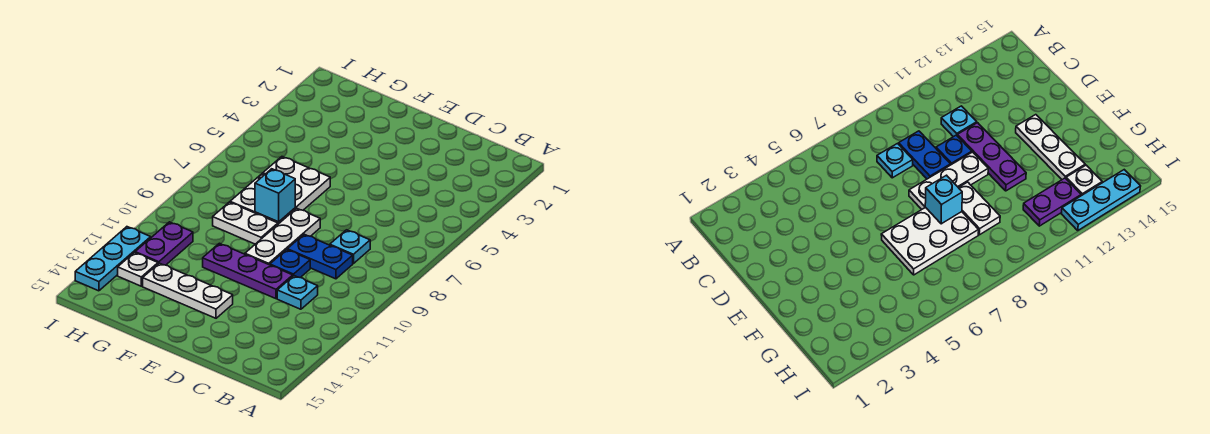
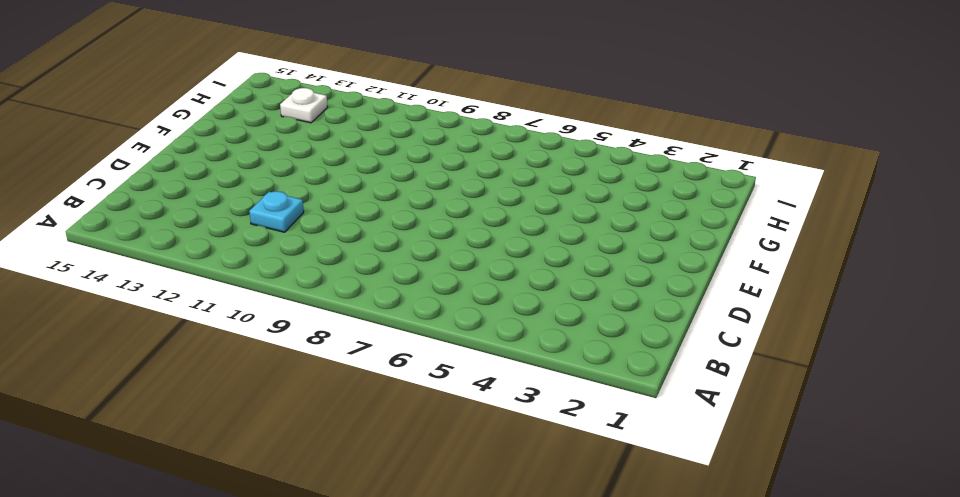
none -> cyan 1x1 plate [330,230,370,264]
none -> blue 1x2 plate [287,234,353,279]
none -> blue 1x1 plate [270,250,310,278]

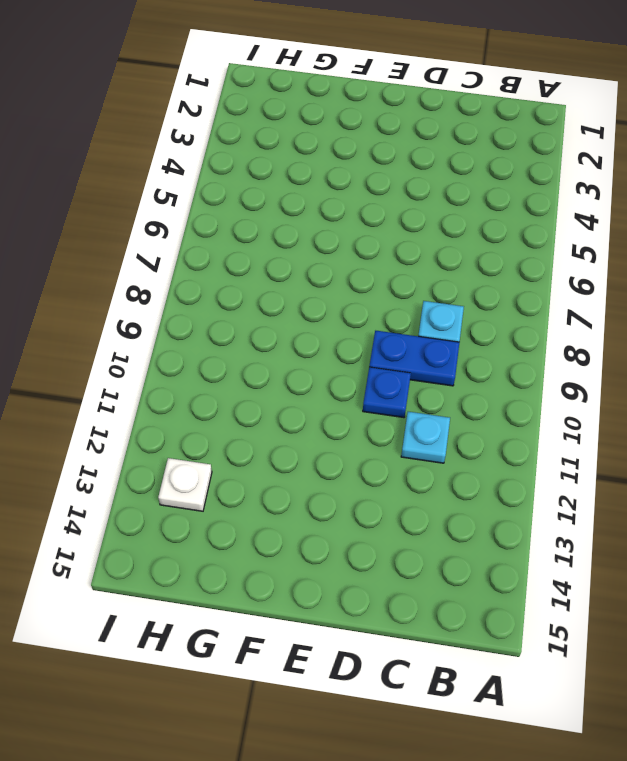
none -> purple 1x3 plate [203,243,293,299]
none -> white 1x3 plate [245,208,320,265]
none -> white 1x3 plate [143,263,233,318]

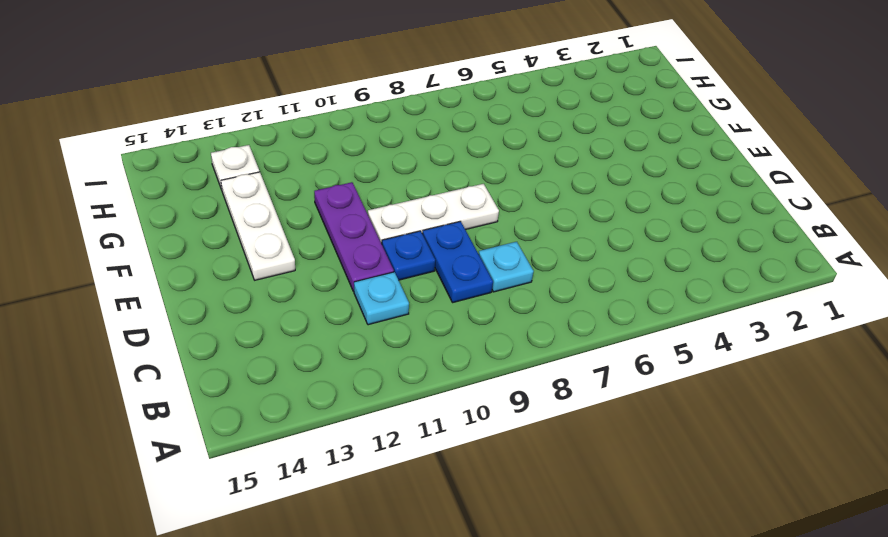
none -> white 2x3 plate [230,157,330,224]
none -> white 1x2 plate [213,202,278,244]
none -> purple 1x2 plate [135,222,193,265]

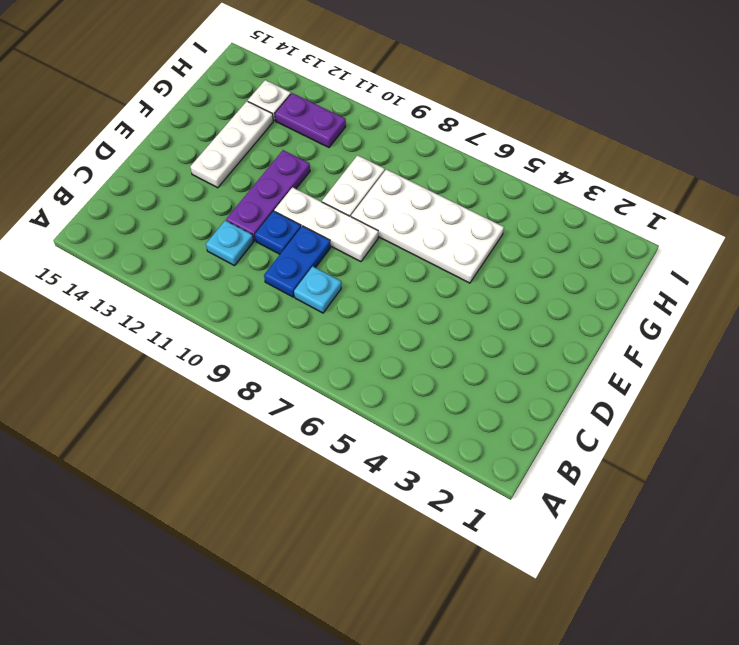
white 2x4 plate [351,169,504,283] -> white 2x3 plate [230,157,330,224]
none -> cyan 1x3 plate [75,227,151,291]
none -> cyan 1x1 brick [255,169,295,222]

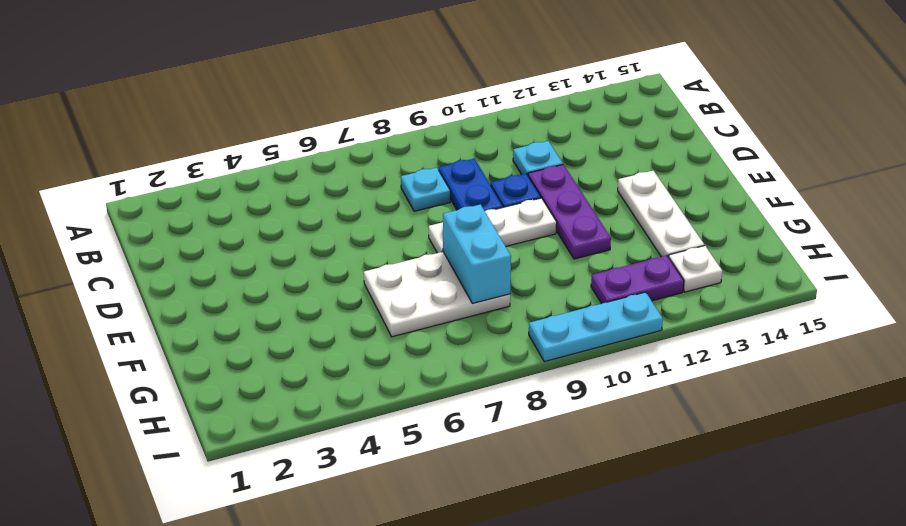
cyan 1x2 brick [443,204,511,303] -> cyan 1x1 brick [255,169,295,222]
cyan 1x3 plate [529,292,663,362] -> cyan 1x3 plate moved to [75,227,151,291]
none -> white 1x2 plate [213,202,278,244]

